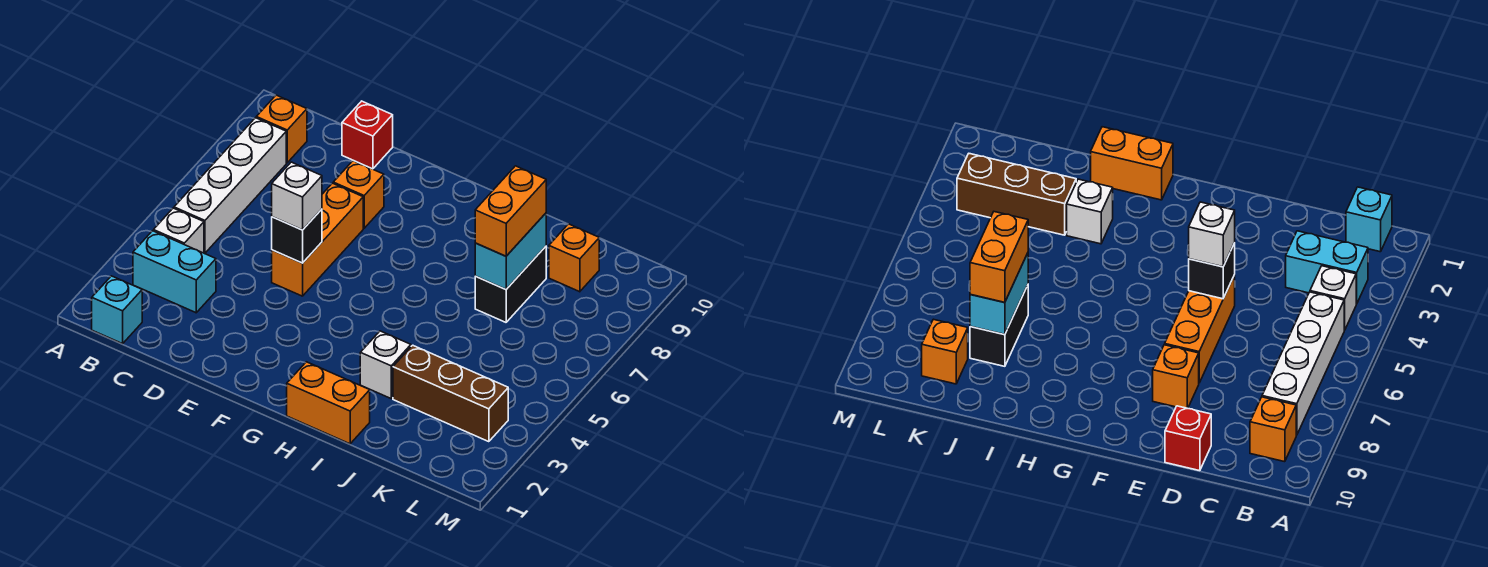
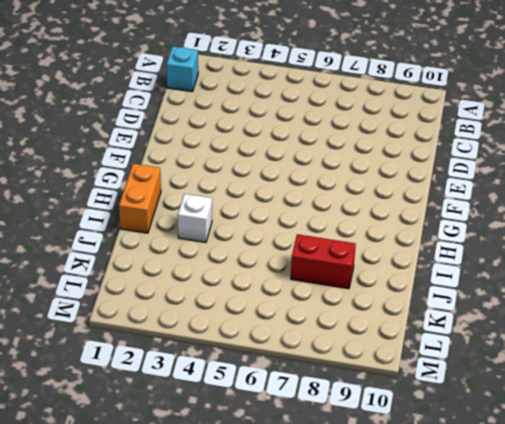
red 1x2 brick [291,234,356,289] -> black 1x2 brick [475,246,546,322]
none -> cyan 1x2 brick [133,231,216,313]
none -> white 1x1 brick [154,208,204,253]
none -> white 1x4 brick [174,118,286,253]

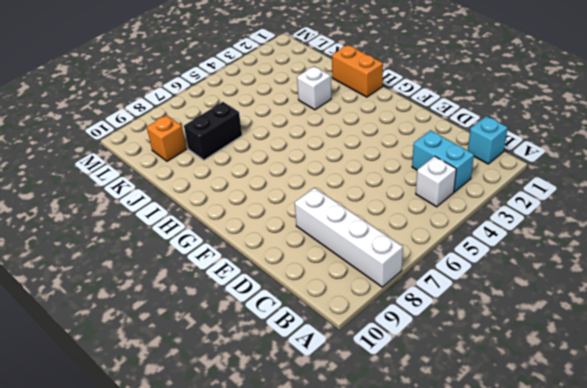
white 1x4 brick [295,188,403,287] -> white 1x4 brick turned to [174,118,286,253]
none -> orange 1x1 brick [256,95,307,163]
none -> red 1x1 brick [342,101,393,169]
none -> orange 1x3 brick [272,183,363,296]

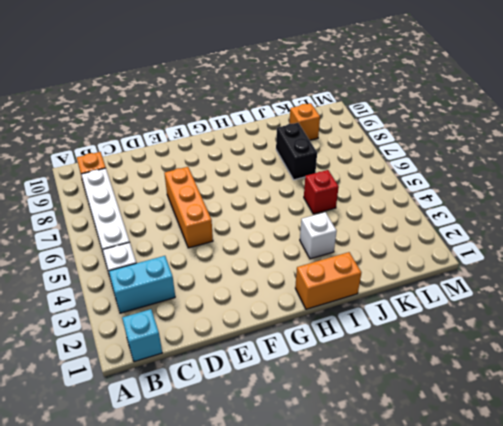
red 1x1 brick [304,170,339,214] -> red 1x1 brick moved to [342,101,393,169]
none -> orange 1x1 brick [333,161,384,228]
none -> brown 1x3 brick [393,345,508,442]
none -> black 1x1 brick [272,209,322,263]

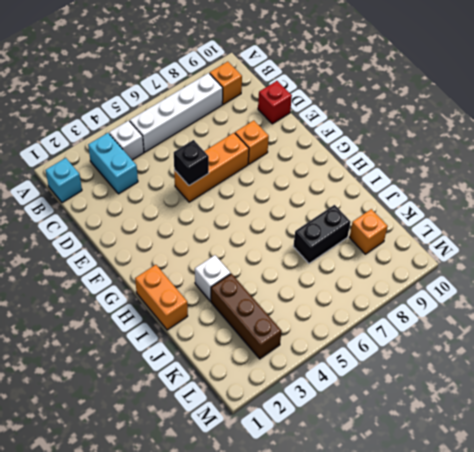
none -> cyan 1x2 brick [475,213,546,289]
none -> white 1x1 brick [272,162,322,230]
none -> orange 1x2 brick [475,166,546,256]

